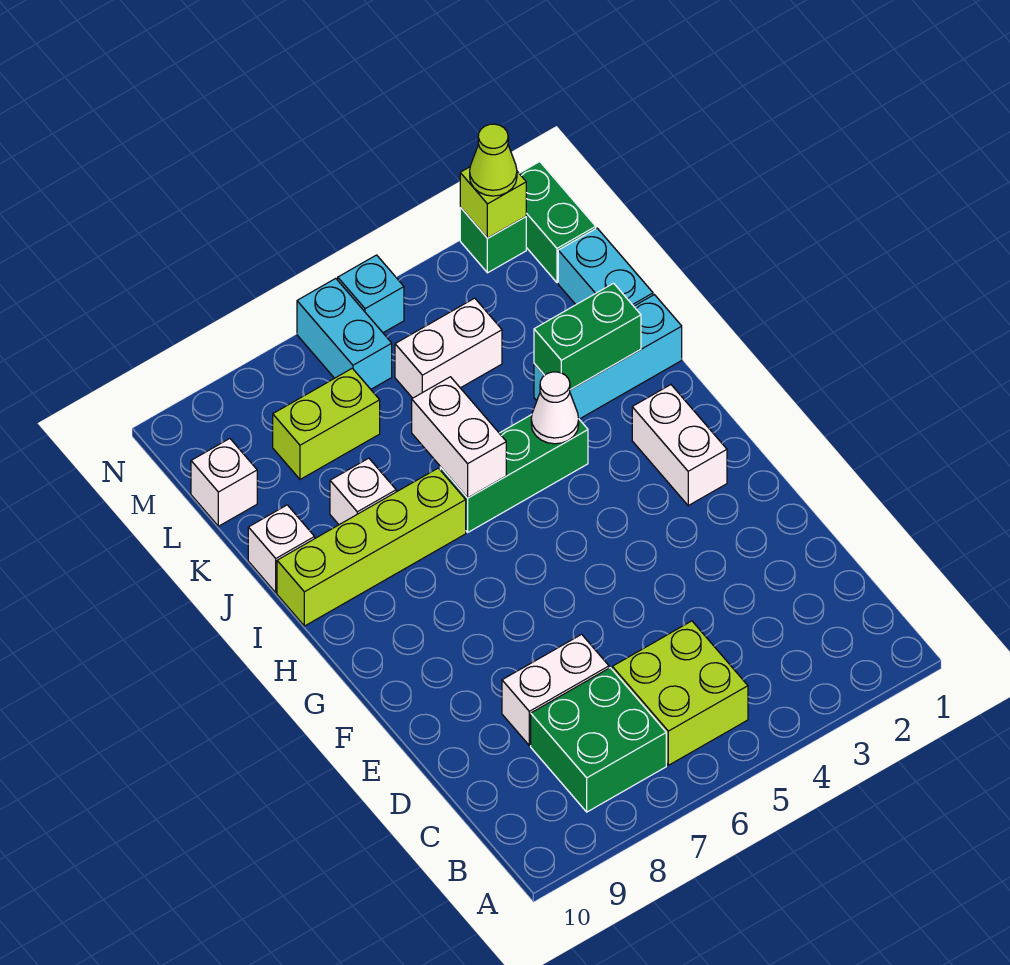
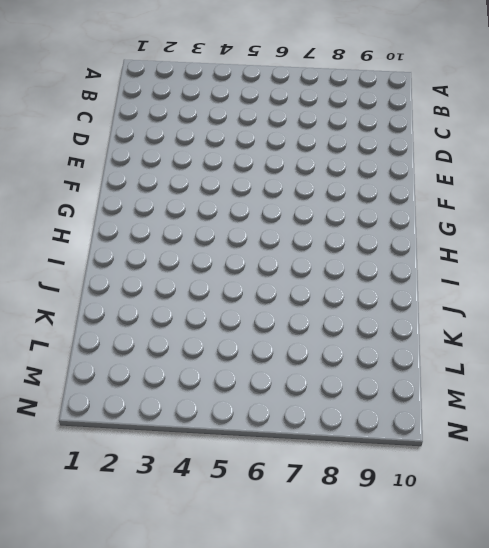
none -> lime 2x2 brick [612,621,748,765]
none -> green 2x2 brick [531,668,666,812]
none -> white 1x2 brick [502,634,609,746]

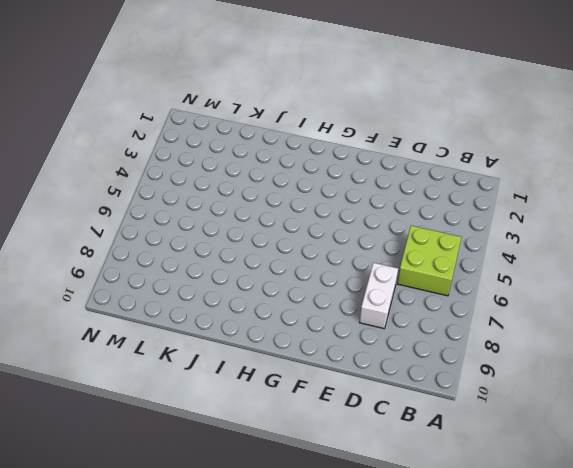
none -> green 2x2 brick [531,668,666,812]
none -> white 1x2 brick [632,385,727,506]
none -> green 1x3 brick [440,415,588,532]

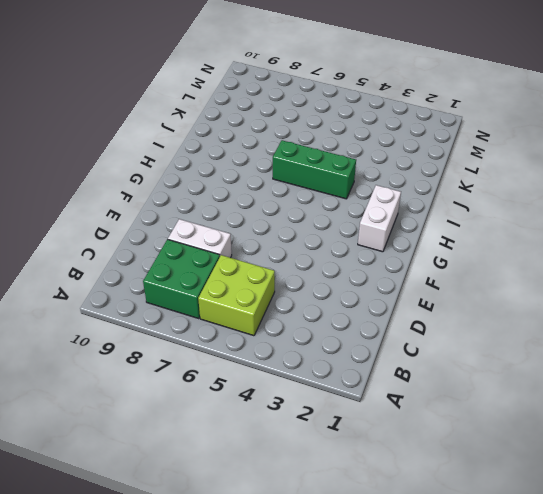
none -> lime 1x4 brick [277,468,466,626]
none -> cyan 1x3 brick [534,295,682,419]
none -> white 1x1 brick [330,458,396,525]

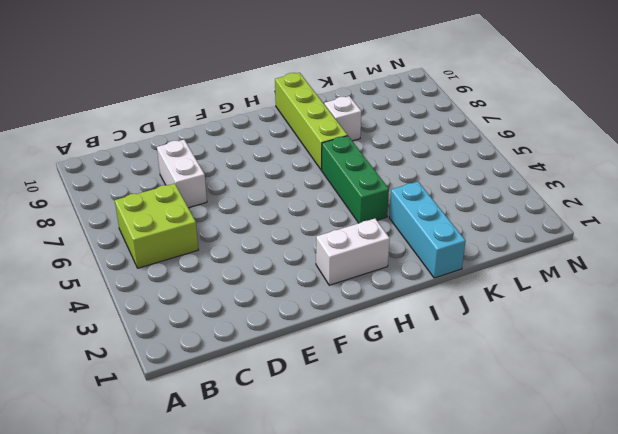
none -> green 2x2 brick [531,668,666,812]
none -> white 1x1 brick [248,505,315,593]
none -> cyan 1x2 brick [558,228,653,306]

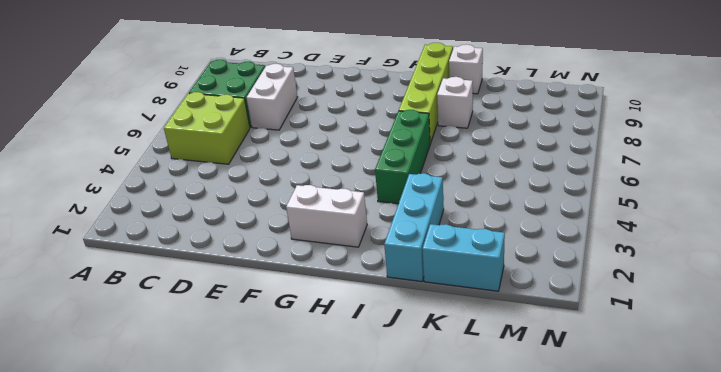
none -> white 1x2 brick [395,298,502,398]
none -> lime 1x2 brick [273,368,380,479]
none -> white 1x1 brick [191,439,257,526]

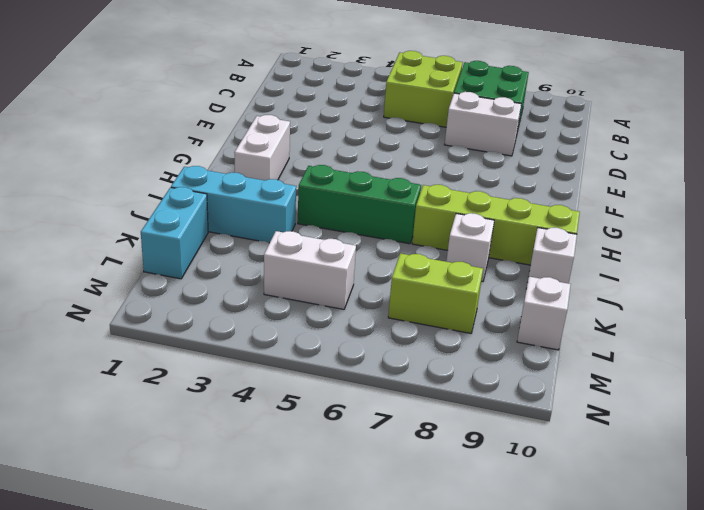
none -> green 1x2 brick [519,162,596,283]
none -> cyan 1x2 brick [297,278,392,389]
none -> green 1x1 brick [460,207,526,273]

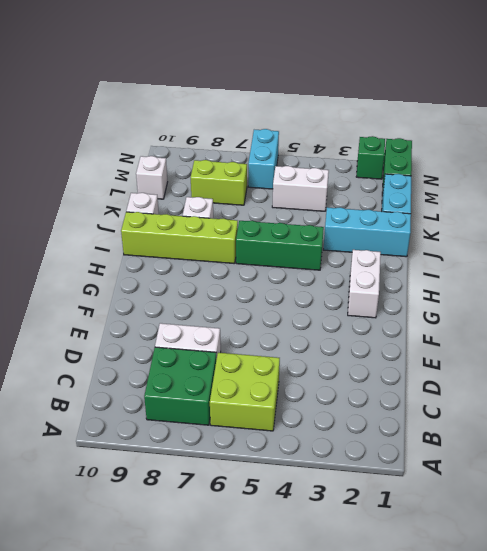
none -> cyan 1x1 brick [338,255,404,333]
none -> white 1x1 cone [531,372,579,444]
none -> white 1x2 brick [412,377,506,498]

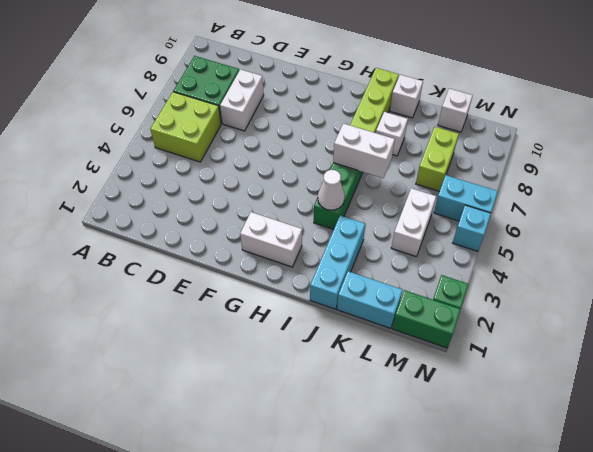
none -> green 1x2 brick [534,283,641,390]
none -> lime 1x1 brick [460,167,526,238]
none -> lime 1x1 cone [470,124,517,196]

